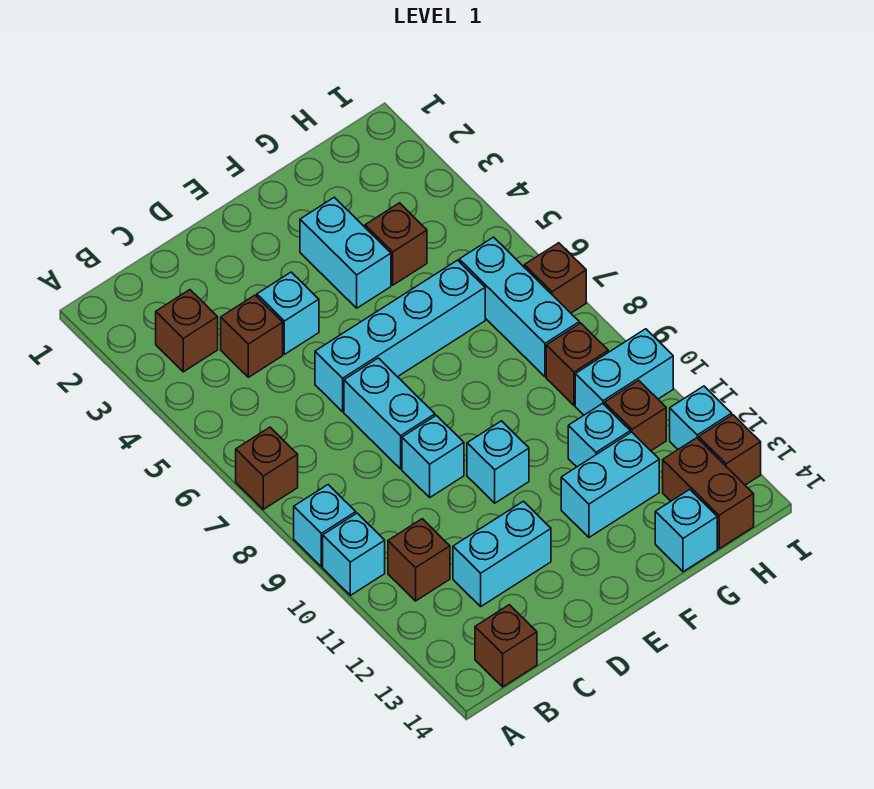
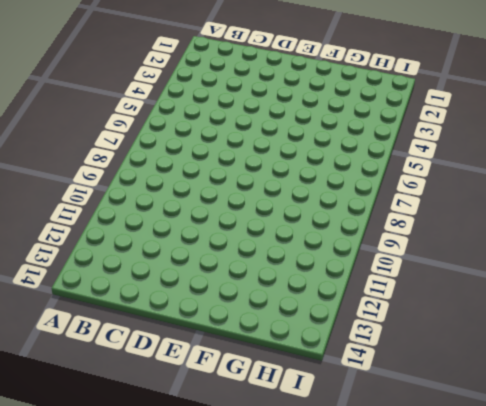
none -> brown 1x1 brick [236,427,298,509]
none -> cyan 1x1 brick [294,485,356,567]
none -> cyan 1x1 brick [323,513,385,595]

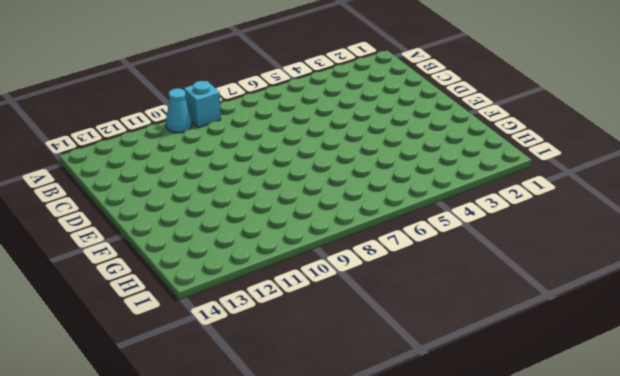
cyan 1x1 cone [166,88,192,133] -> cyan 1x1 brick [323,513,385,595]
none -> brown 1x1 brick [236,427,298,509]
none -> brown 1x1 brick [156,290,218,372]
none -> brown 1x1 brick [388,519,450,601]

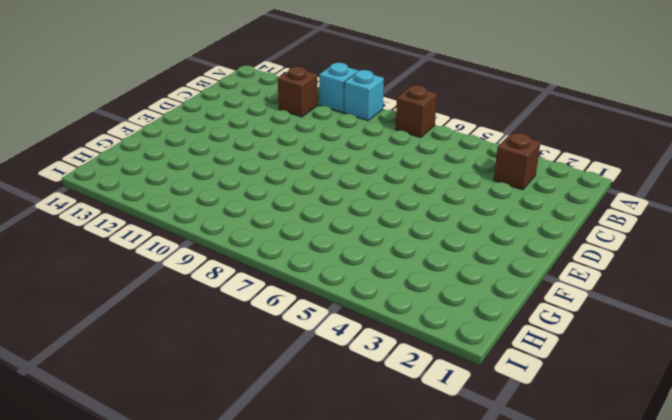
none -> brown 1x1 brick [475,605,537,687]
none -> brown 1x1 brick [221,295,283,377]
none -> cyan 1x2 brick [453,501,551,606]

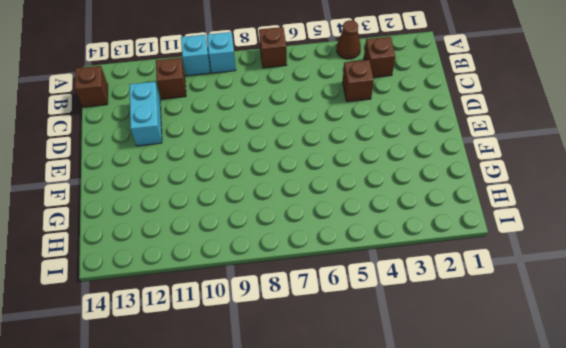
brown 1x1 cone [337,20,361,59] -> none
none -> cyan 1x1 brick [257,272,319,354]
none -> cyan 1x4 brick [315,260,485,412]
none -> cyan 1x2 brick [344,358,435,469]

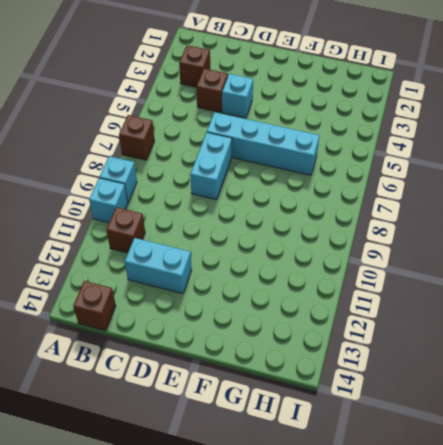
none -> cyan 1x1 brick [402,415,464,497]
none -> cyan 1x1 brick [467,421,529,503]
none -> cyan 1x2 brick [300,197,391,308]

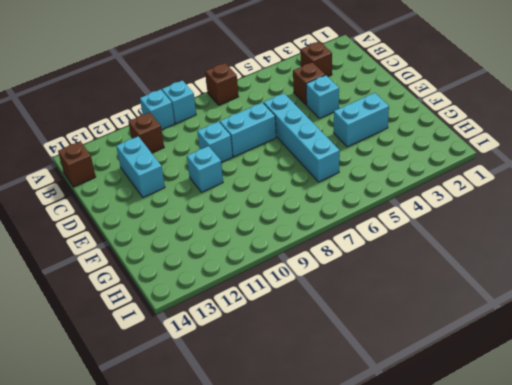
none -> cyan 1x2 brick [561,432,659,537]
none -> brown 1x1 brick [365,203,427,285]
none -> cyan 1x1 brick [568,403,630,467]

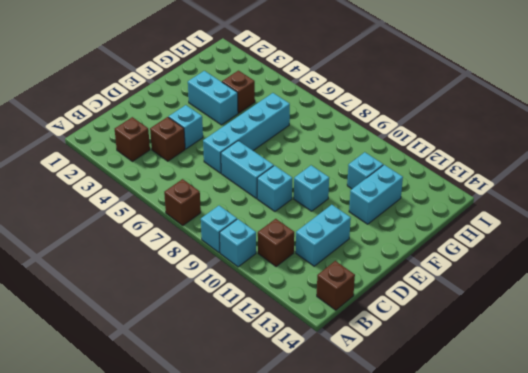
none -> cyan 1x1 brick [655,489,717,572]
none -> cyan 1x3 brick [459,237,579,377]
none -> brown 1x1 brick [546,323,608,405]

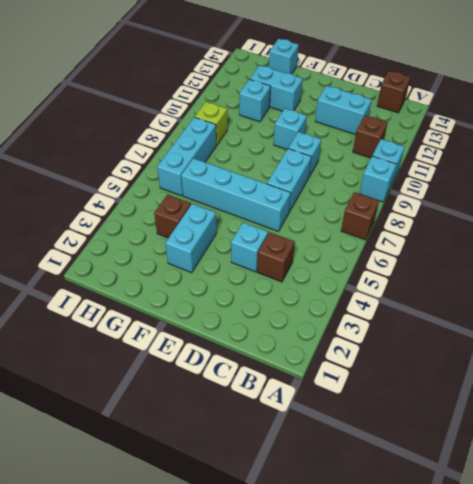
lime 1x1 brick [195,102,227,145] -> brown 1x1 brick [546,323,608,405]
none -> brown 1x1 brick [156,290,218,372]
none -> cyan 1x2 brick [575,329,673,415]
none -> brown 1x1 brick [604,380,666,451]

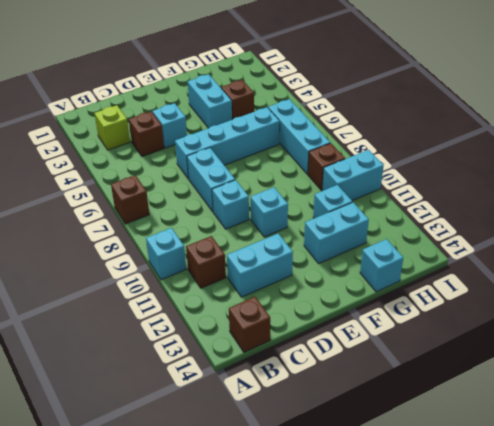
lime 1x1 brick [94,105,130,150] -> brown 1x1 brick [156,290,218,372]
none -> cyan 1x1 brick [294,485,356,567]
none -> brown 1x1 brick [604,380,666,451]
none -> brown 1x2 brick [663,438,754,549]

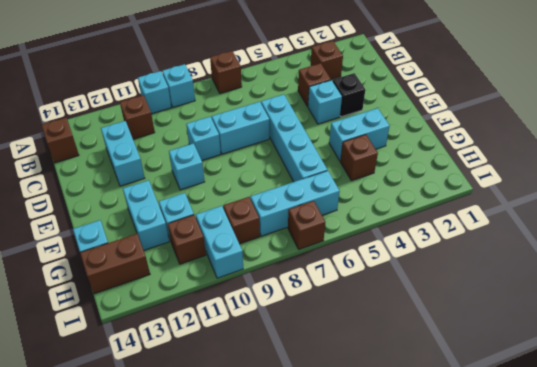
black 1x1 brick [332,73,365,117] -> none
none -> cyan 1x1 brick [670,386,732,449]
none -> brown 1x1 brick [699,415,761,485]

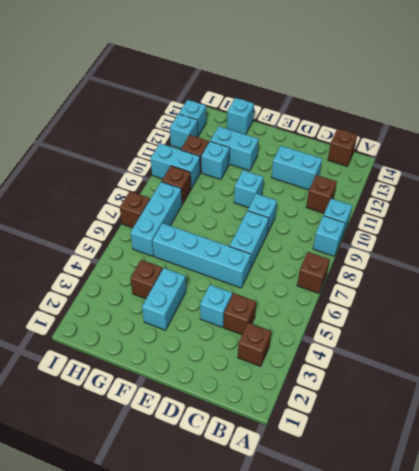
cyan 1x1 brick [179,100,206,136] -> brown 1x1 brick [699,415,761,485]
none -> brown 1x2 brick [663,438,754,549]

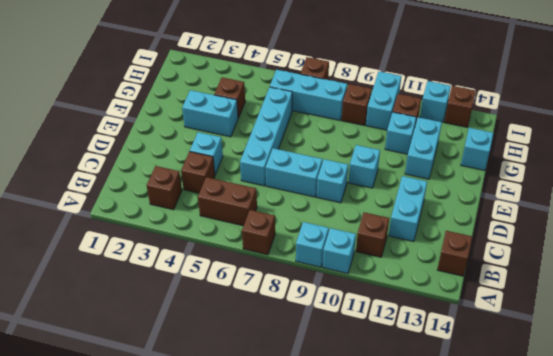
brown 1x2 brick [198,177,257,226] -> brown 1x2 brick moved to [663,438,754,549]

